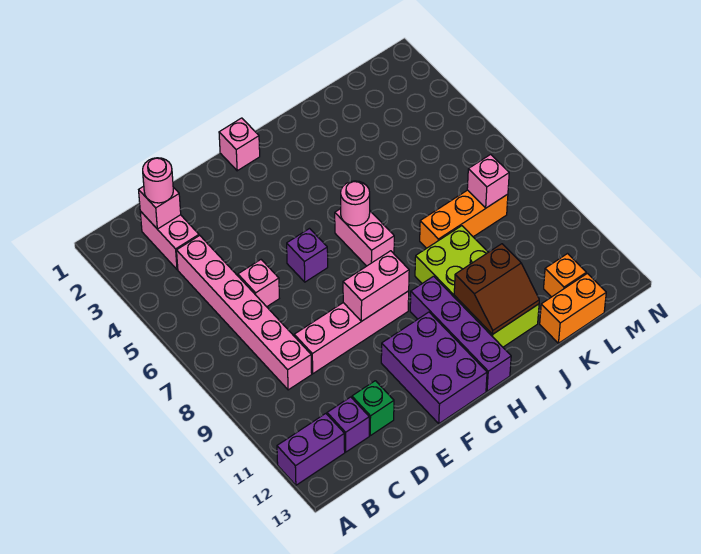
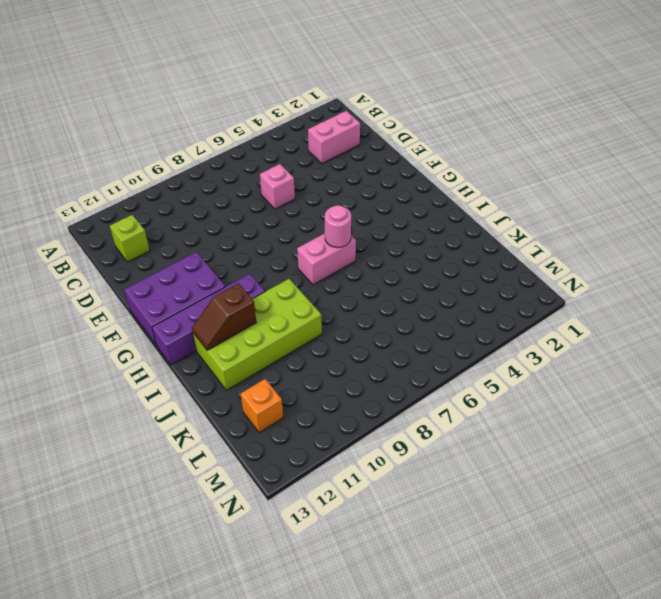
lime 1x1 brick [110,215,150,262] -> purple 1x1 brick [327,397,369,452]
brown 1x2 slope [192,283,256,350] -> brown 2x2 slope [454,244,539,334]
none -> purple 1x2 brick [277,414,345,485]
none -> pink 1x6 brick [177,235,312,390]
none -> pink 1x4 brick [294,291,409,374]

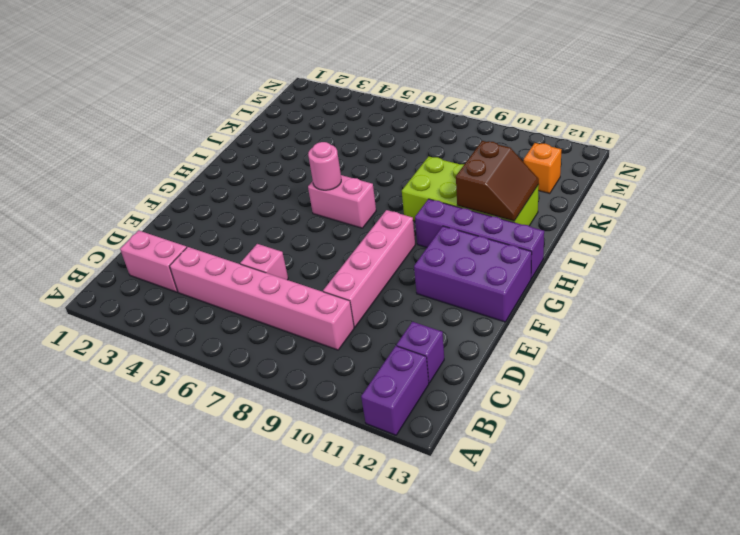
none -> green 1x1 brick [352,381,394,436]
none -> purple 1x1 brick [287,229,328,282]
none -> pink 1x1 brick [219,118,260,171]

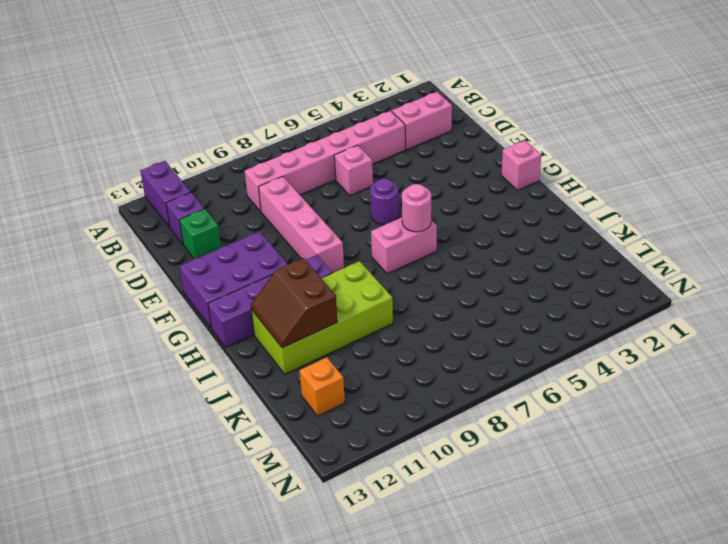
purple 1x1 round brick [370,178,399,225] -> purple 1x1 brick [287,229,328,282]
none -> orange 1x3 brick [420,190,508,248]
none -> orange 1x2 brick [540,273,606,343]
none -> pink 1x1 brick [139,186,181,229]

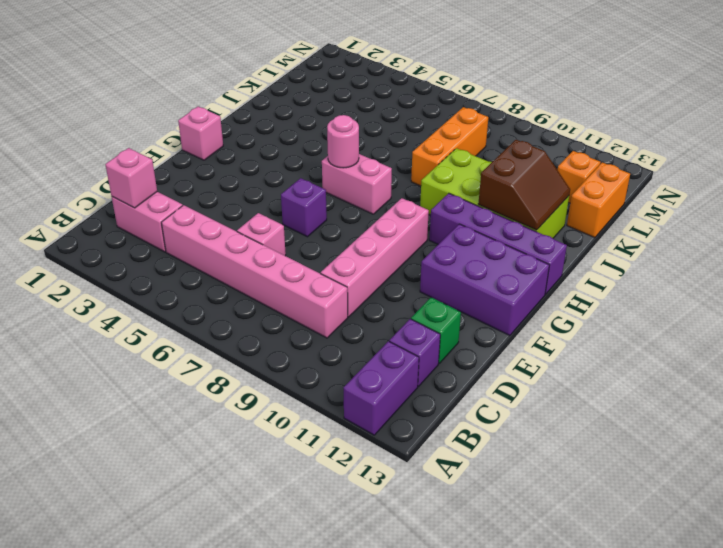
none -> pink 1x2 brick [343,251,409,321]
none -> pink 1x1 brick [467,154,509,208]
none -> pink 1x1 round brick [143,158,173,203]

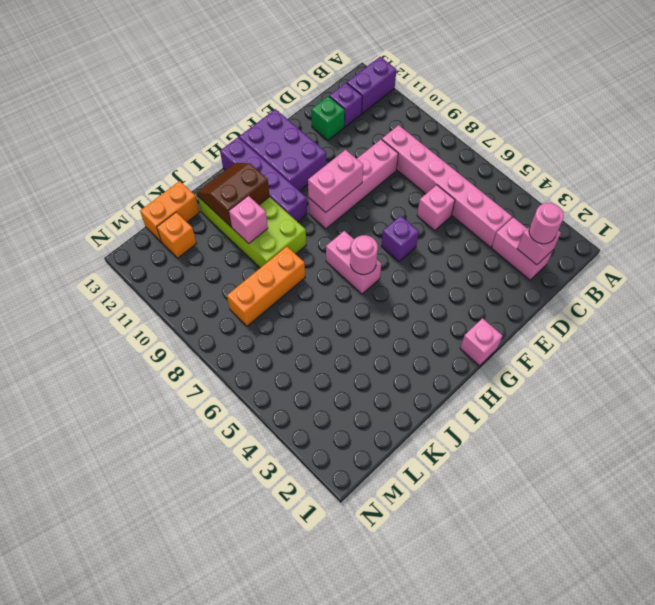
pink 1x1 brick [229,196,268,243] -> pink 1x1 brick moved to [467,154,509,208]

